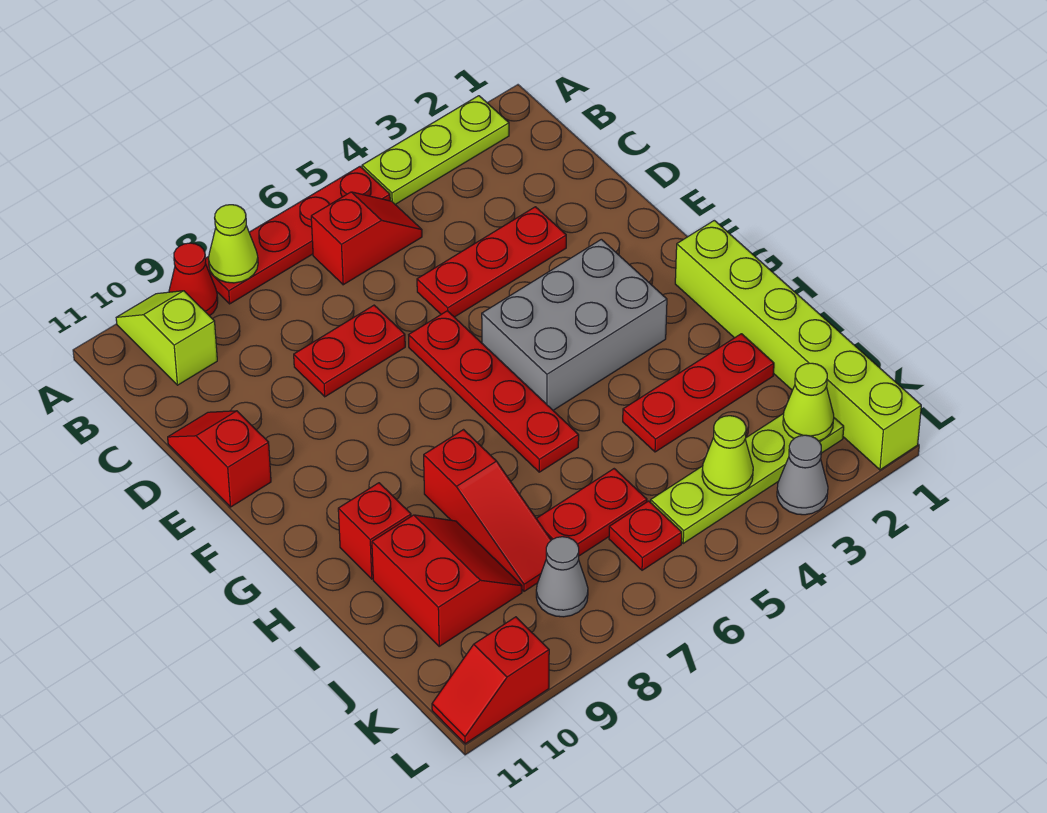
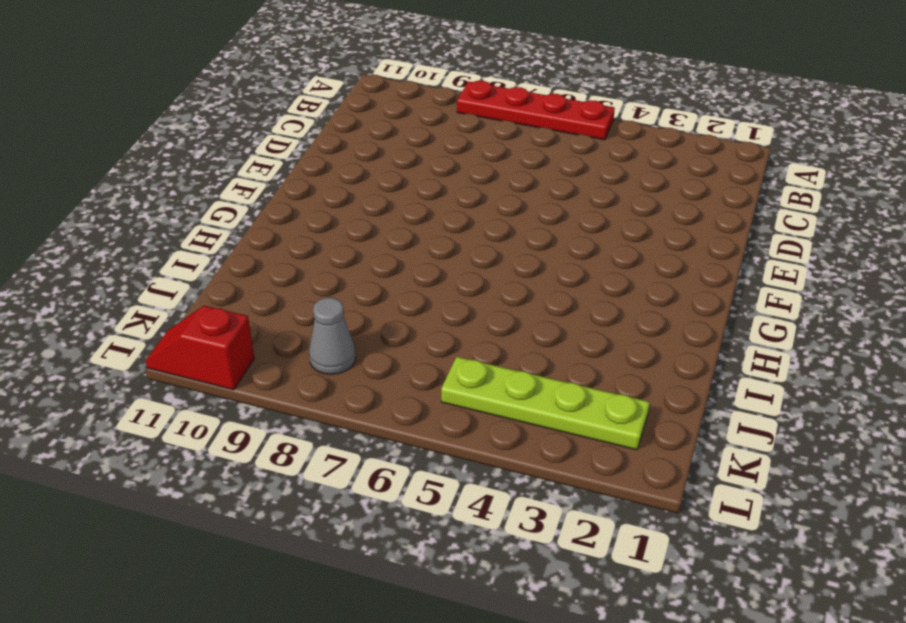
none -> lime 1x3 plate [362,96,509,204]
none -> red 1x1 cone [169,243,218,316]
none -> lime 1x2 slope [116,291,217,385]

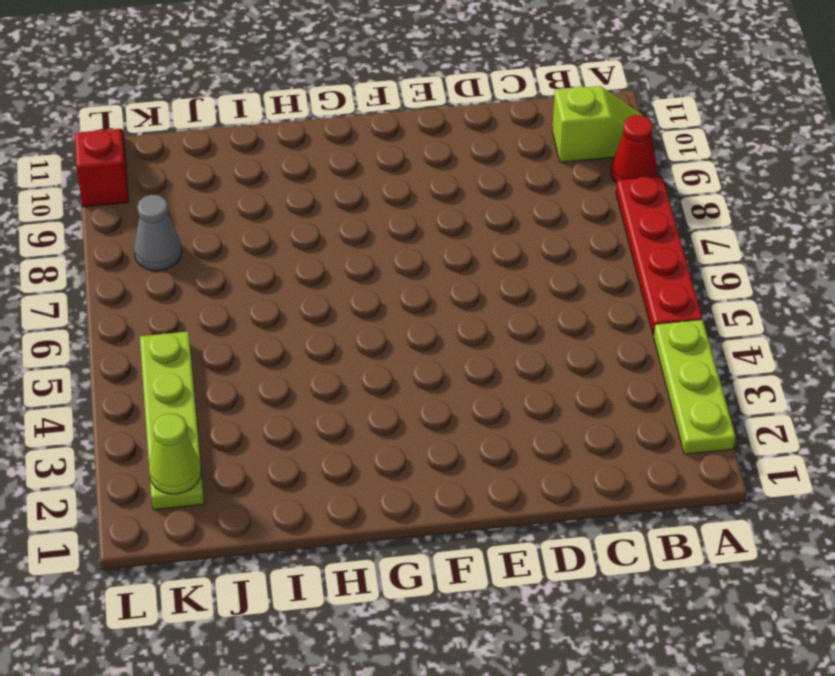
none -> red 1x2 slope [311,192,422,285]
none -> red 1x3 plate [417,207,566,317]
none -> red 1x2 plate [294,305,405,397]

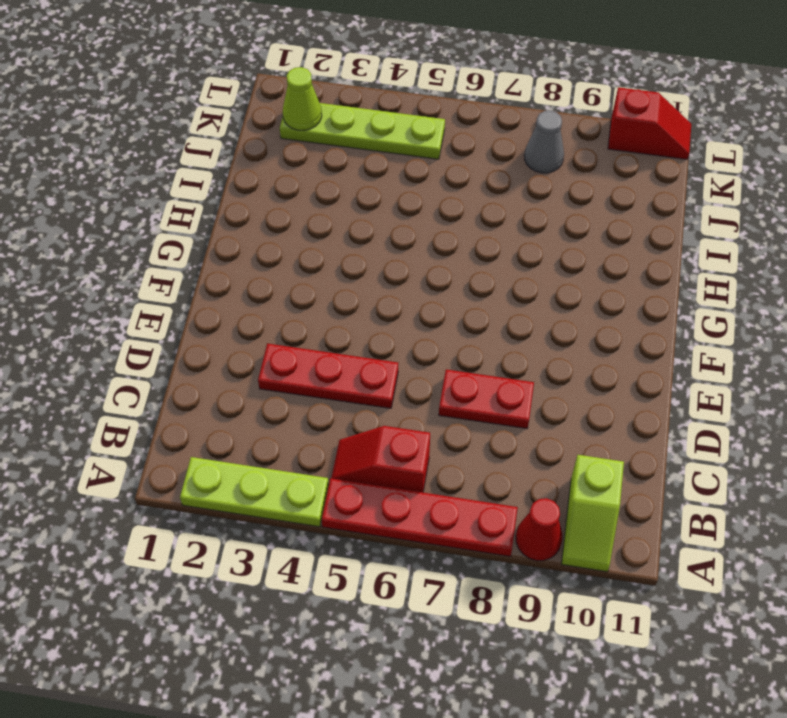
none -> red 1x2 slope [168,411,271,507]
none -> red 1x4 plate [409,311,579,472]
none -> grey 2x3 brick [482,239,667,410]

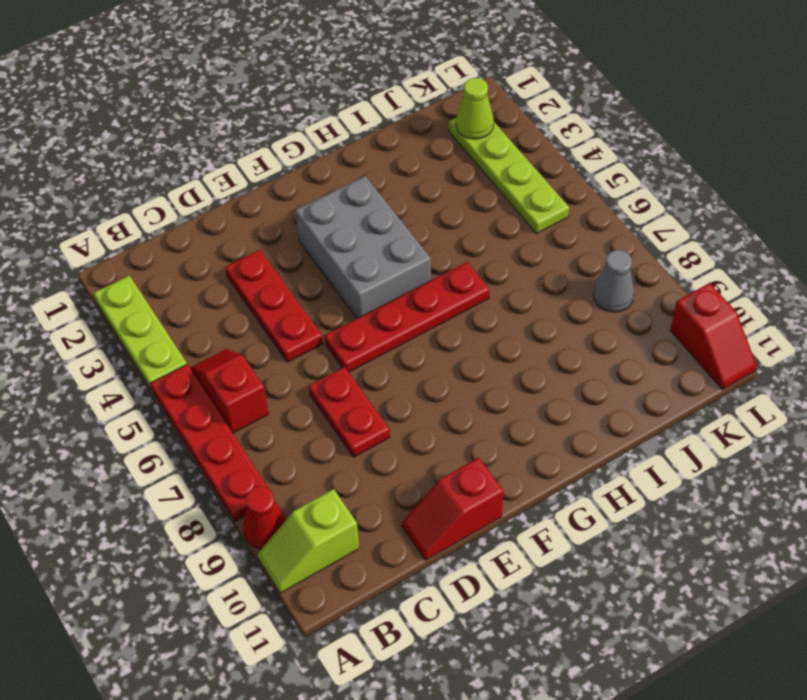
none -> lime 1x6 brick [675,220,921,470]
none -> red 1x3 slope [424,430,551,591]
none -> red 1x1 brick [338,483,411,579]

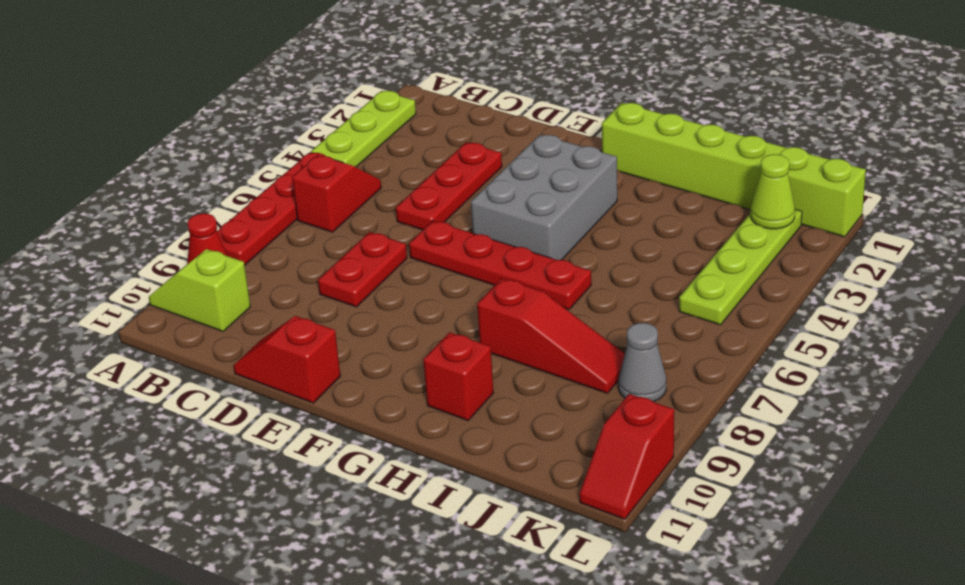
none -> red 1x3 plate [623,334,774,452]
none -> red 2x2 slope [372,515,522,646]
none -> red 1x2 plate [536,469,647,556]

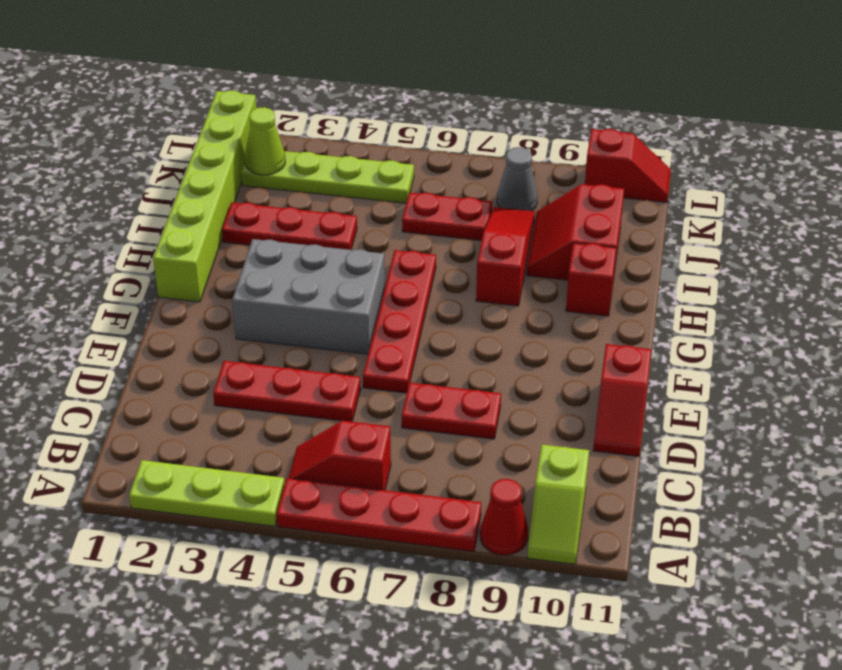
none -> red 1x1 plate [609,501,682,570]
none -> grey 1x1 cone [777,435,828,515]
none -> lime 1x1 cone [208,205,258,283]

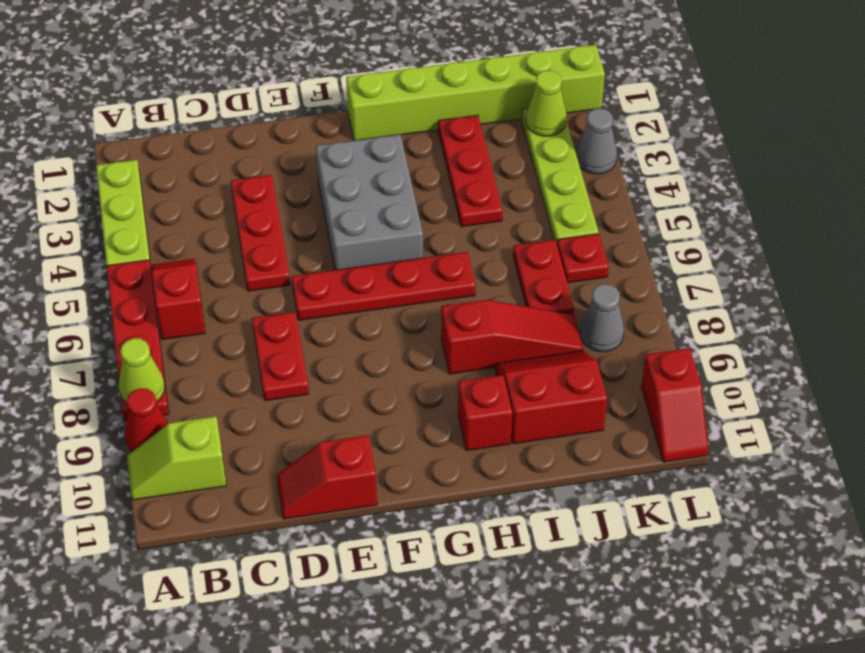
none -> lime 1x1 cone [702,416,753,495]

